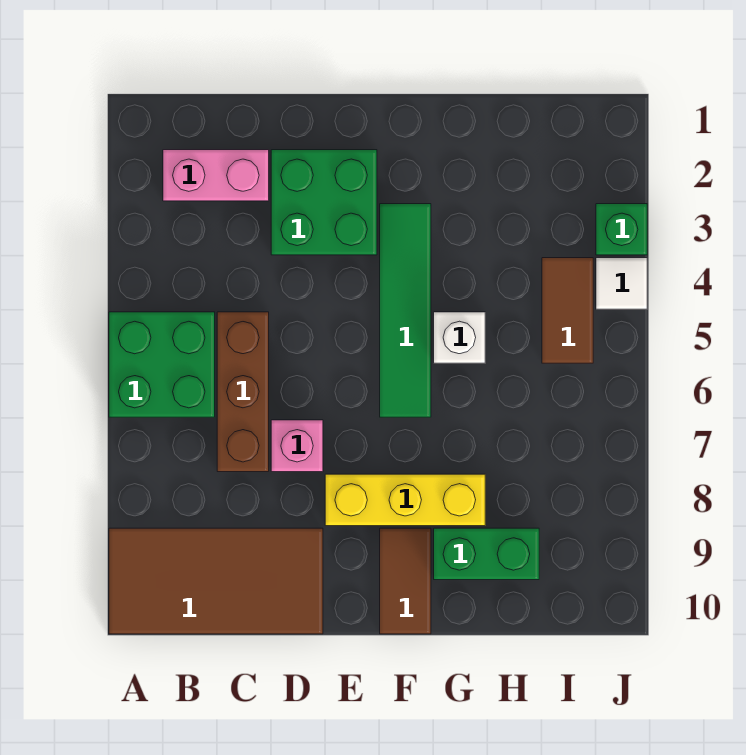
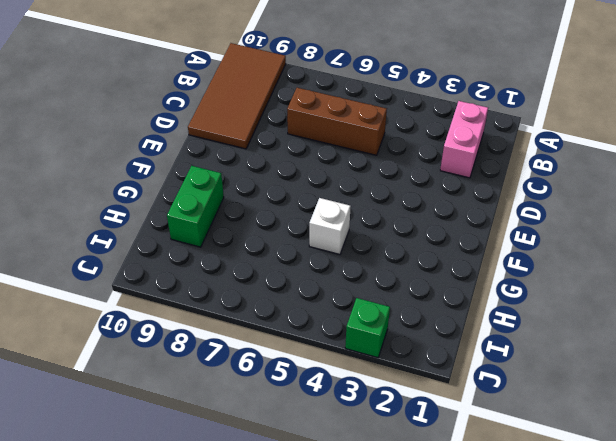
none -> green 2x2 brick [109,312,215,417]
none -> green 2x2 brick [271,150,377,255]
none -> pink 1x1 brick [271,420,323,472]

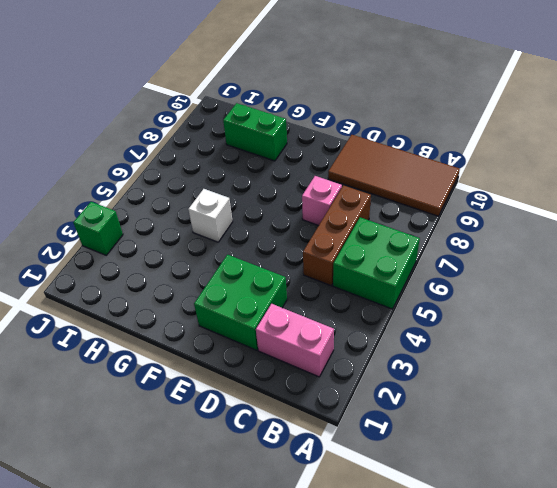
none -> yellow 1x3 brick [325,474,485,526]
none -> green 1x4 tile [380,204,431,417]
none -> brown 1x2 tile [380,528,431,634]

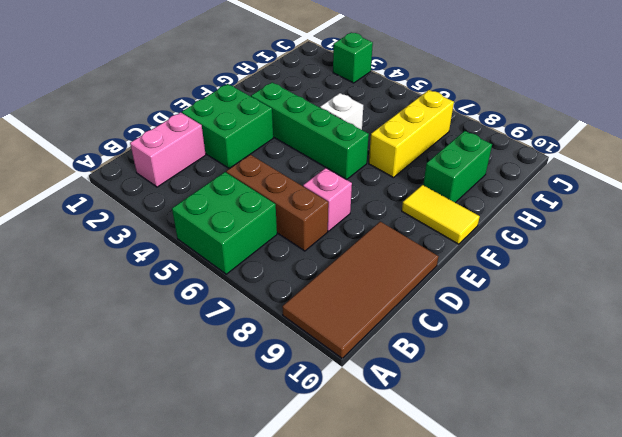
green 1x4 brick [251,82,369,179] -> green 1x4 tile [380,204,431,417]
yellow 1x2 tile [402,185,480,244] -> brown 1x2 tile [380,528,431,634]
yellow 1x3 brick [369,90,454,178] -> yellow 1x3 brick moved to [325,474,485,526]
none -> brown 1x2 tile [542,258,593,363]
none -> white 1x1 tile [596,258,647,309]

